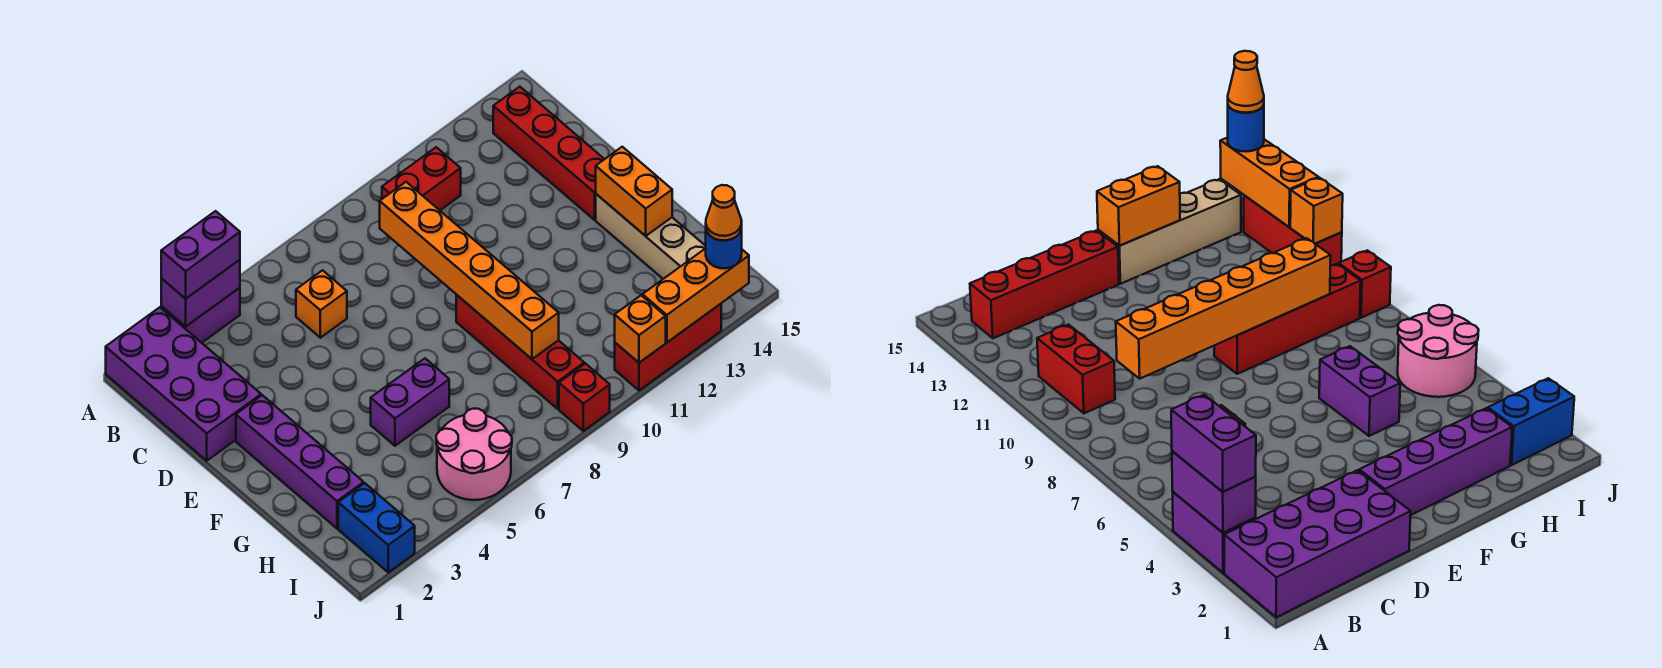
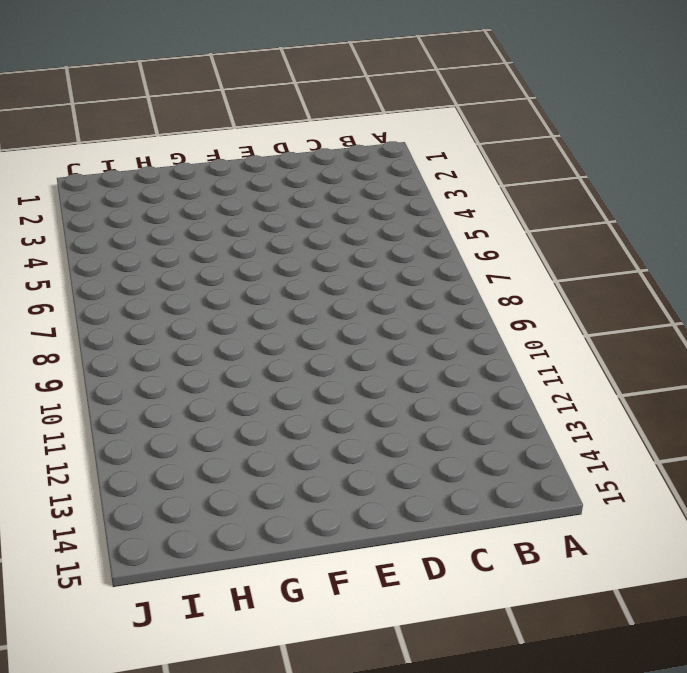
none -> purple 2x4 brick [106,307,261,461]
none -> purple 1x2 brick [161,288,240,343]
none -> red 1x2 brick [382,147,461,210]

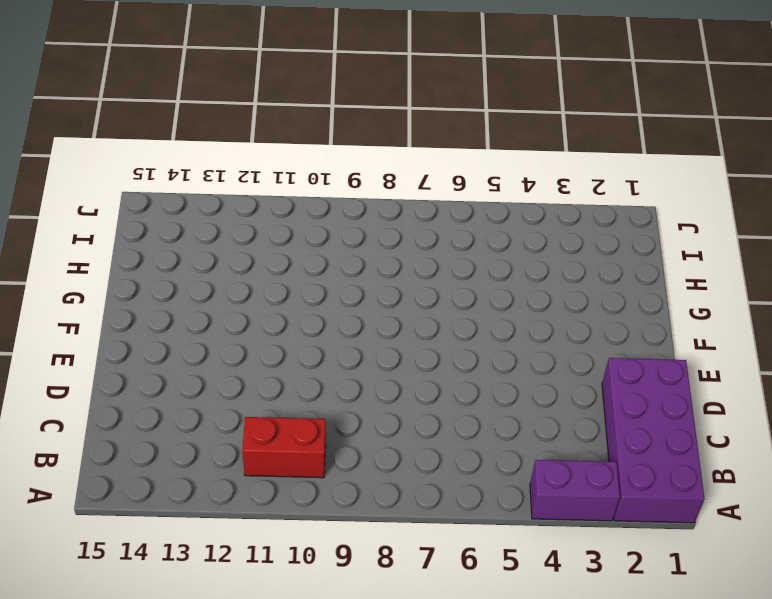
none -> red 1x4 brick [493,87,604,220]
none -> orange 1x1 brick [296,270,347,338]
none -> purple 1x4 brick [236,395,364,528]

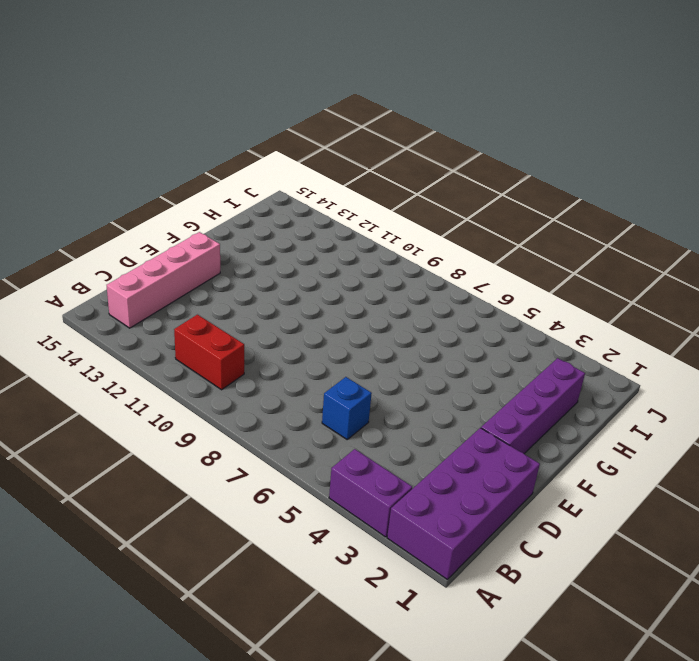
pink 1x4 brick [107,232,220,328] -> red 1x4 brick [493,87,604,220]
blue 1x1 brick [322,377,372,439] -> orange 1x1 brick [296,270,347,338]
none -> red 1x4 brick [456,295,584,409]
none -> tan 1x4 brick [596,194,706,279]
none -> purple 1x2 brick [371,359,449,446]

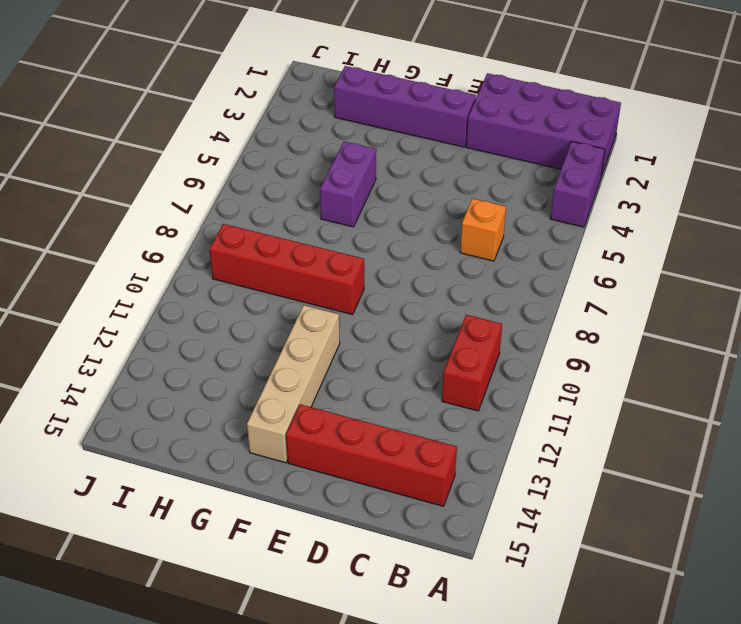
tan 1x4 brick [247,305,340,463] -> tan 1x4 brick turned to [596,194,706,279]
none -> blue 1x2 brick [338,483,415,572]
none -> pink 2x2 round brick [436,409,512,500]
none -> red 1x1 brick [559,364,610,431]

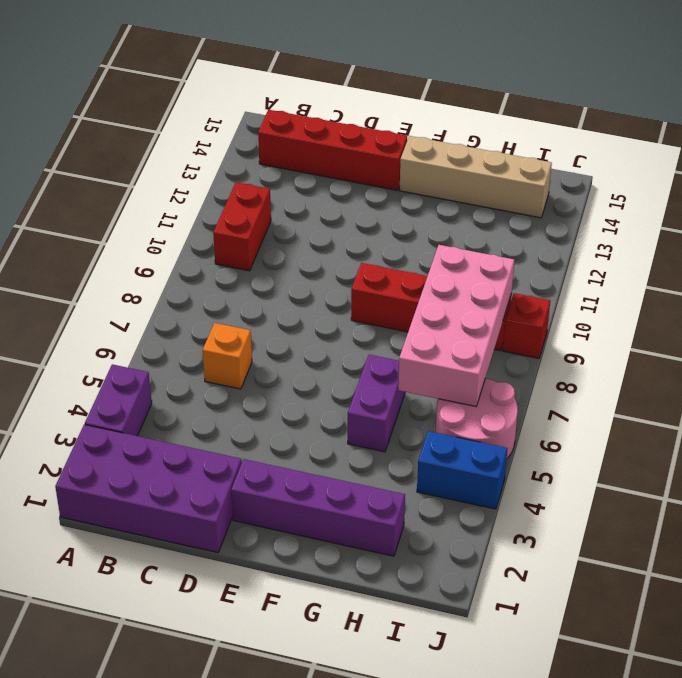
pink 2x4 brick [398,245,514,406] -> orange 1x6 brick [380,182,559,359]
blue 1x2 brick [417,431,507,509] -> blue 1x2 brick moved to [338,483,415,572]
none -> red 1x3 brick [615,304,721,390]
none -> purple 1x2 brick [161,260,240,327]
none -> orange 1x2 brick [596,147,672,236]

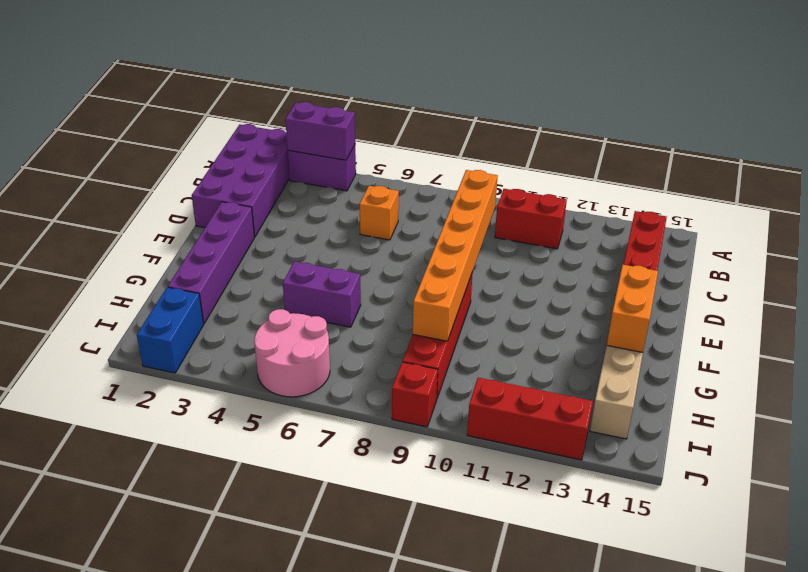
none -> orange 1x1 brick [615,295,666,363]
none -> orange 1x3 brick [642,248,749,342]
none -> purple 1x2 brick [161,211,240,299]

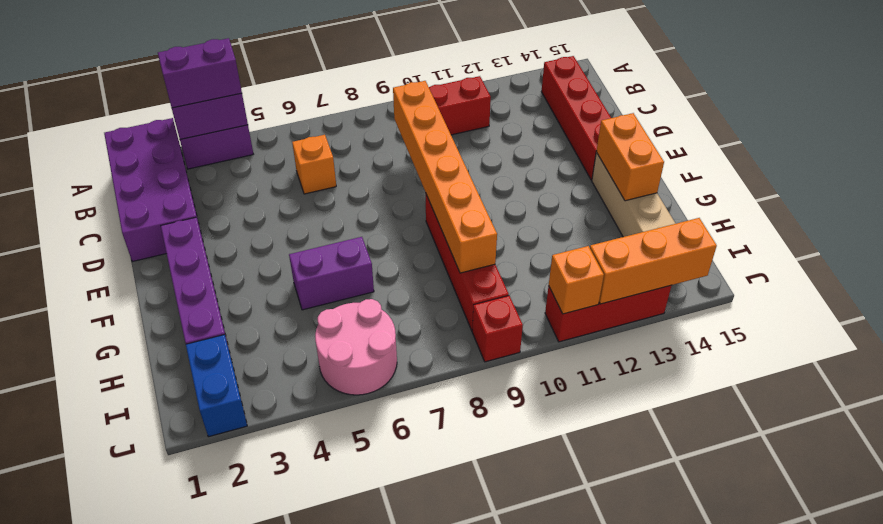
none -> blue 1x1 round brick [706,226,742,268]
none -> orange 1x1 cone [706,185,742,241]

